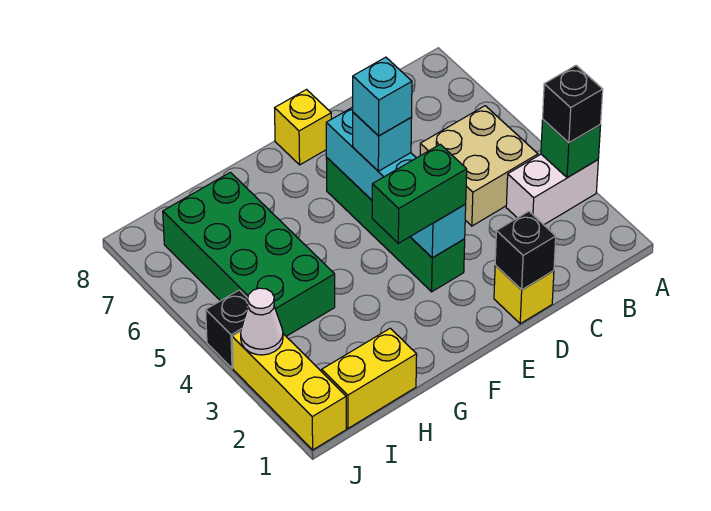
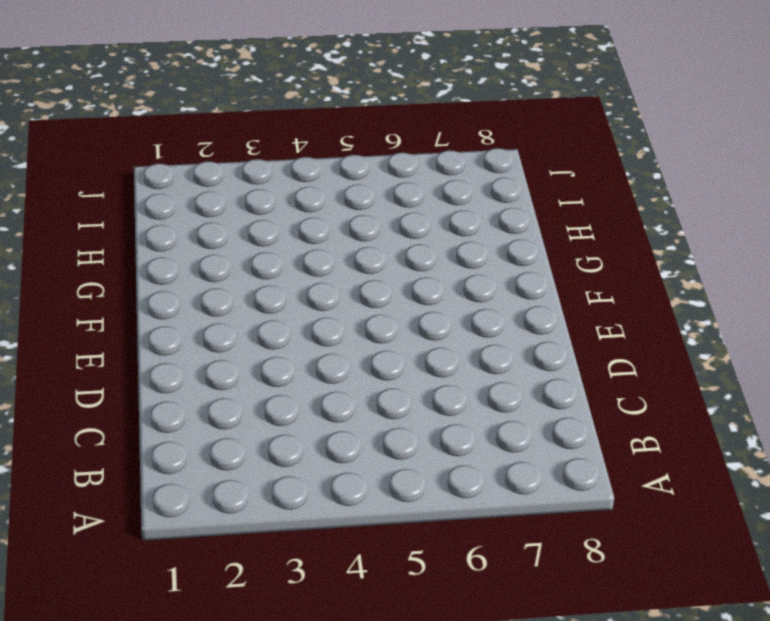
none -> white 1x2 brick [506,154,598,225]
none -> tan 2x2 brick [420,106,538,226]
none -> yellow 1x1 brick [494,265,554,324]

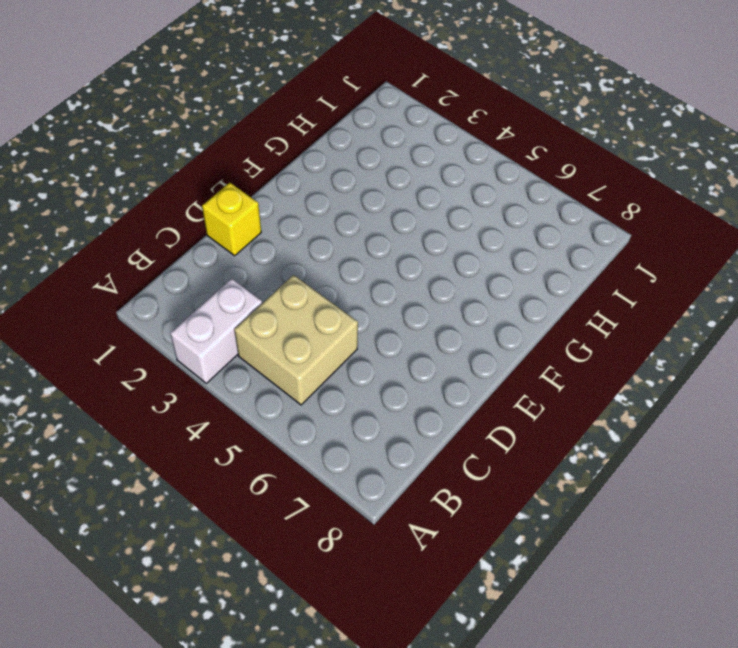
none -> green 1x4 brick [326,158,465,292]
none -> yellow 1x1 brick [275,90,331,165]
none -> yellow 1x2 brick [322,328,417,428]

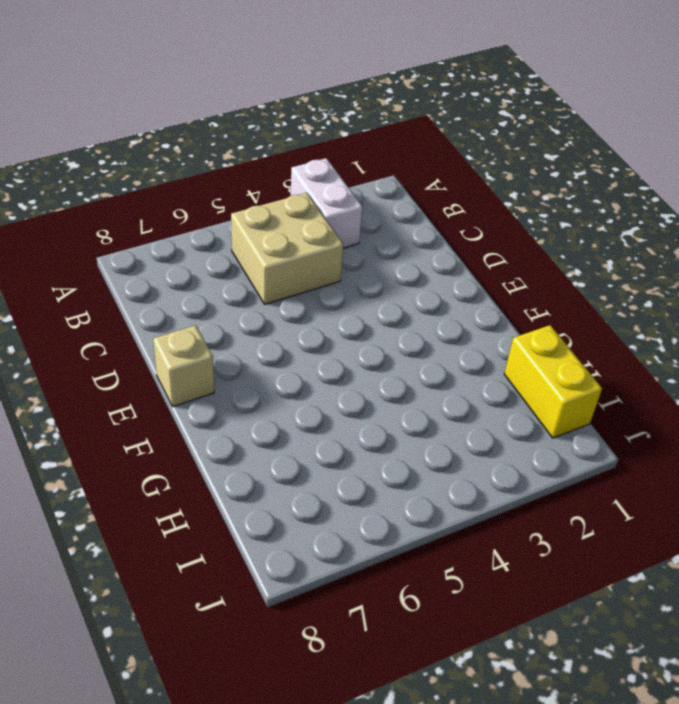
tan 1x1 brick [153,325,214,407] -> yellow 1x1 brick [275,90,331,165]
none -> yellow 1x1 brick [494,265,554,324]
none -> green 1x4 brick [326,158,465,292]
none -> green 2x4 brick [163,172,335,336]

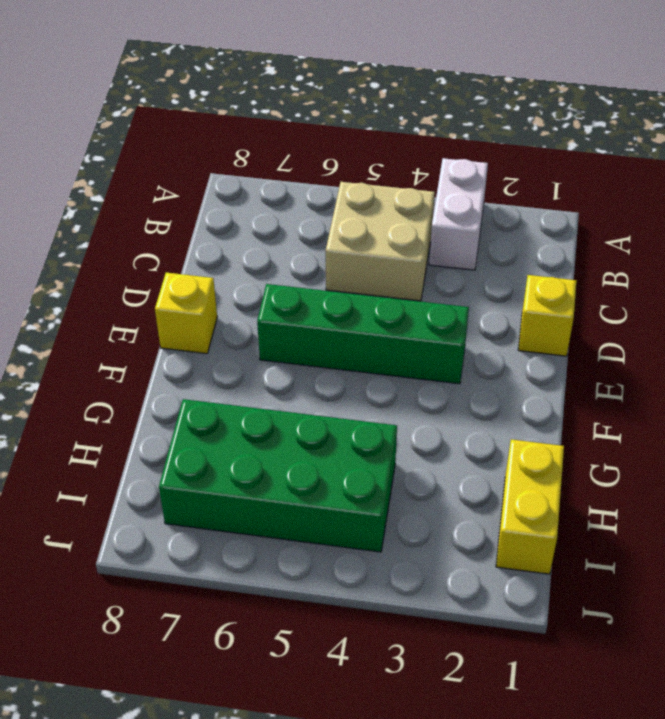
none -> yellow 1x3 brick [232,331,346,450]
none -> black 1x1 brick [206,290,248,368]
none -> green 1x1 brick [541,120,601,178]

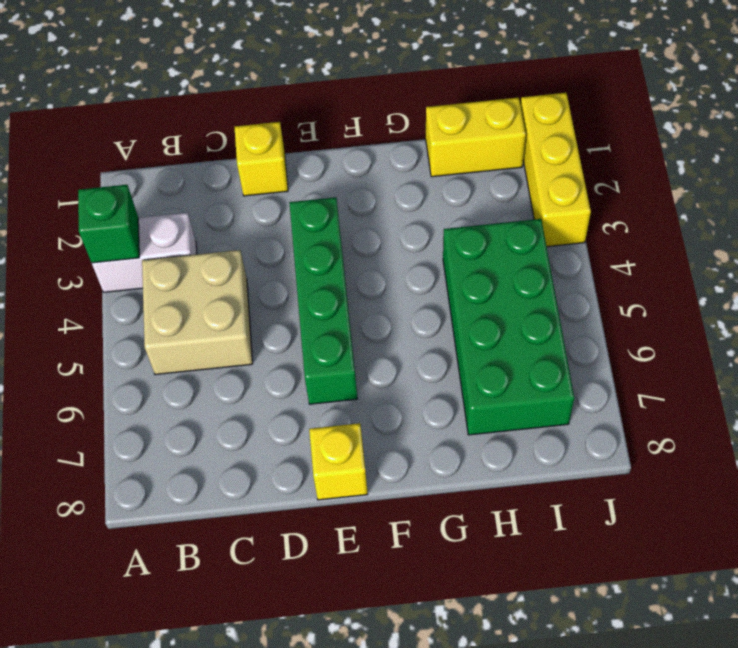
none -> black 1x1 brick [206,290,248,368]
none -> black 1x1 brick [495,211,556,290]
none -> cyan 1x4 brick [326,107,466,258]

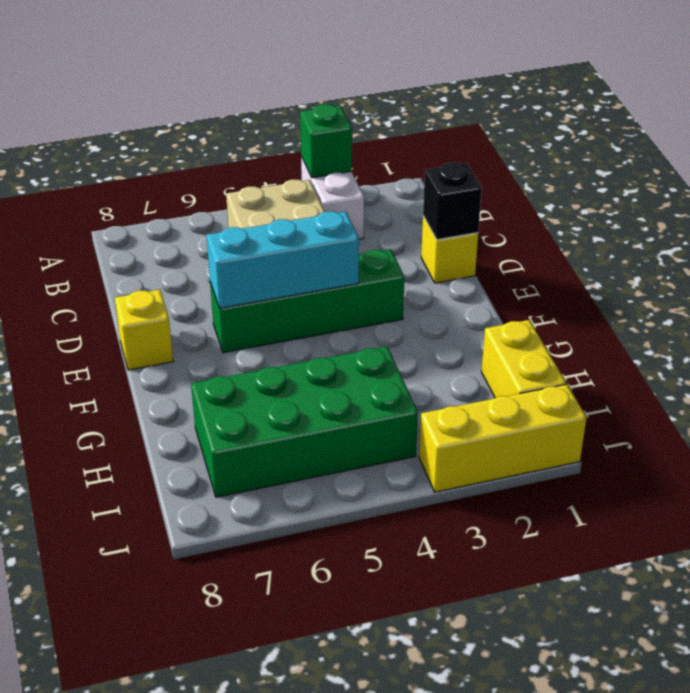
cyan 1x3 brick [206,211,359,308] -> cyan 1x4 brick [326,107,466,258]
none -> black 1x1 brick [206,290,248,368]
none -> white 1x1 cone [241,288,283,355]
none -> black 1x1 brick [543,66,603,143]

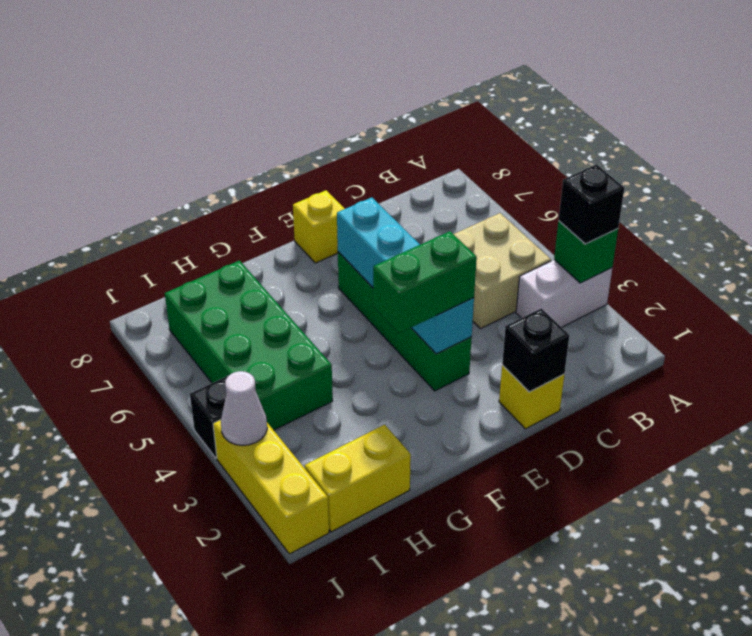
none -> cyan 1x1 brick [353,112,412,171]
none -> cyan 1x1 brick [353,57,412,136]

